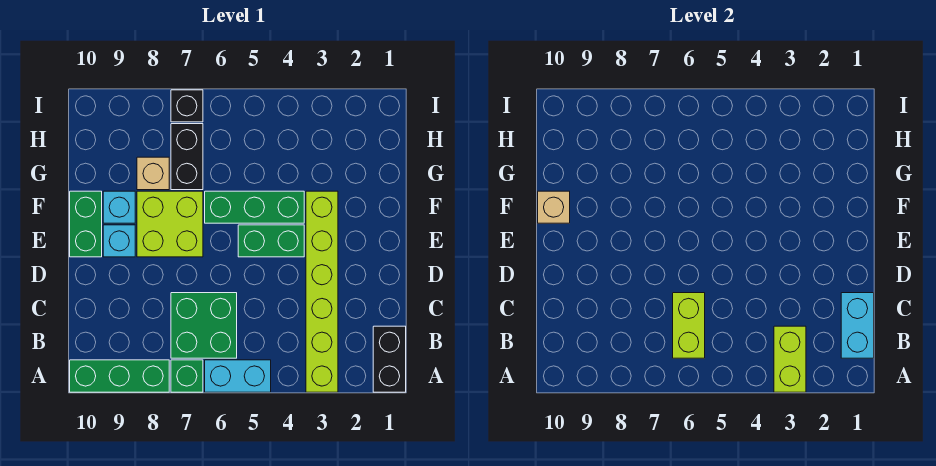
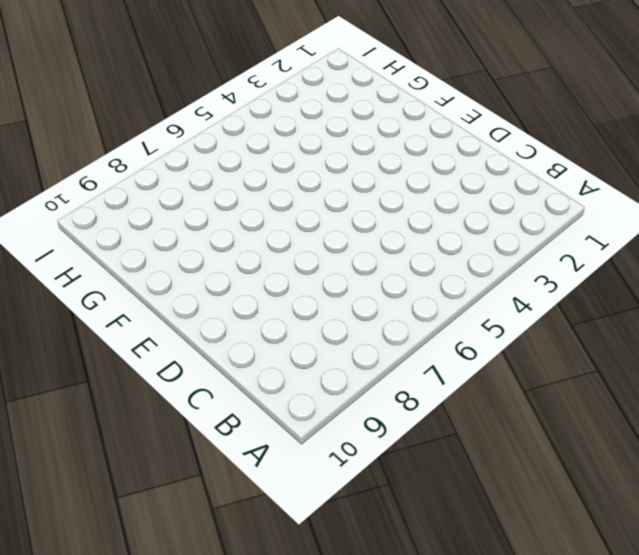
none -> black 1x2 brick [373,326,406,392]
none -> lime 1x6 brick [306,191,338,392]
none -> cyan 1x2 brick [205,360,271,392]

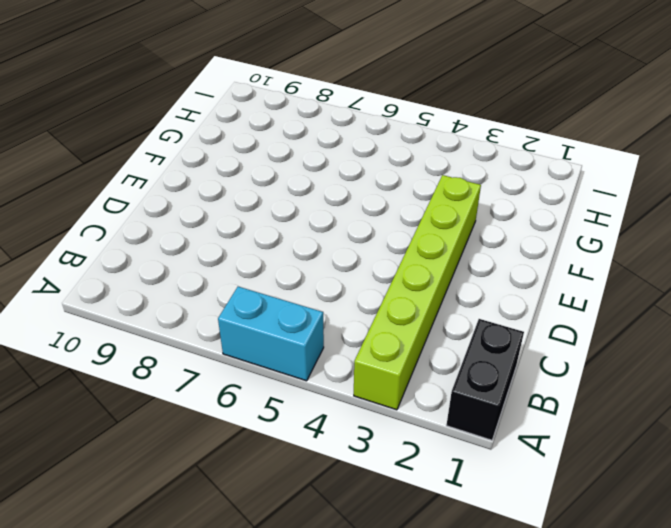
none -> green 1x1 brick [171,360,203,392]
none -> green 1x3 brick [70,360,169,392]
none -> green 2x2 brick [171,293,237,358]

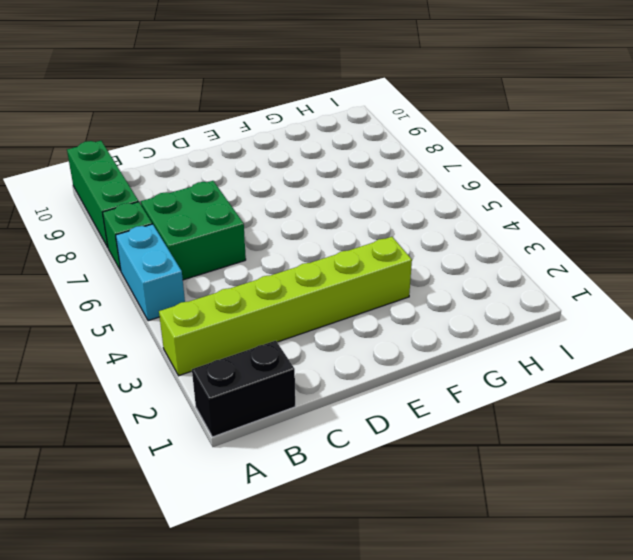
none -> green 1x2 brick [238,225,304,257]
none -> lime 2x2 brick [137,191,203,257]
none -> cyan 1x1 brick [103,225,135,257]

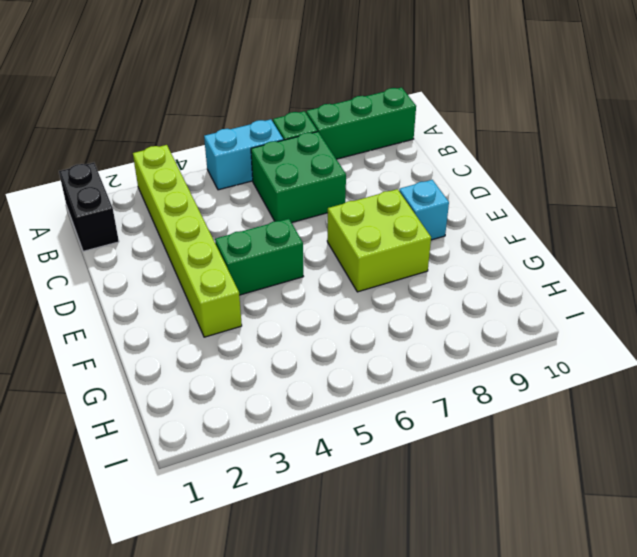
none -> green 1x2 brick [70,191,102,257]
none -> green 1x3 brick [205,191,304,223]
none -> cyan 1x1 brick [103,191,135,223]

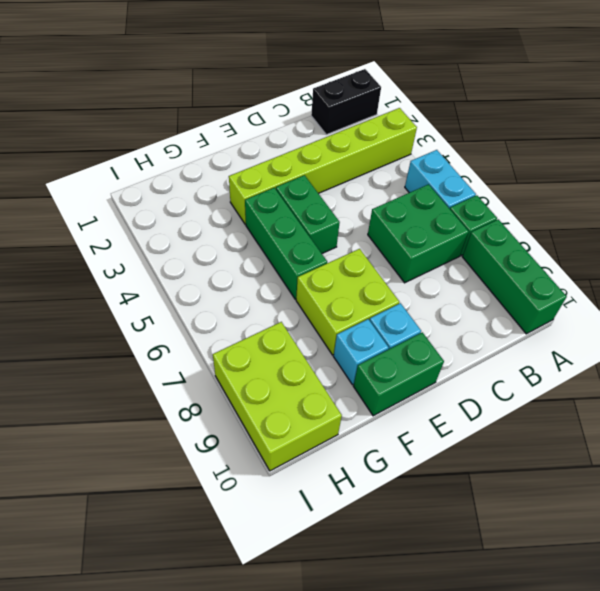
lime 2x3 brick [213,322,342,471] -> none
none -> black 1x2 brick [171,124,203,190]
none -> tan 1x1 brick [137,157,169,190]
none -> black 1x1 brick [171,90,203,122]

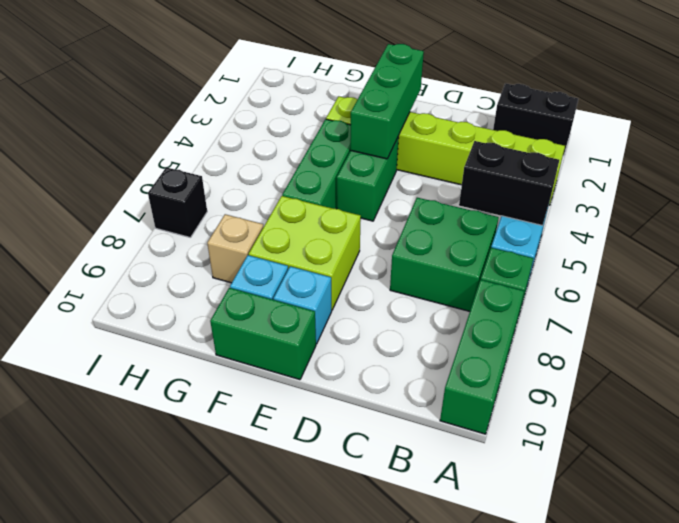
black 1x2 brick [459,141,559,225] -> black 1x2 brick moved to [171,124,203,190]
green 1x3 brick [350,44,424,159] -> none
none -> lime 1x2 brick [774,326,806,392]
none -> cyan 1x2 brick [841,293,874,358]
none -> lime 1x2 brick [673,293,705,358]

